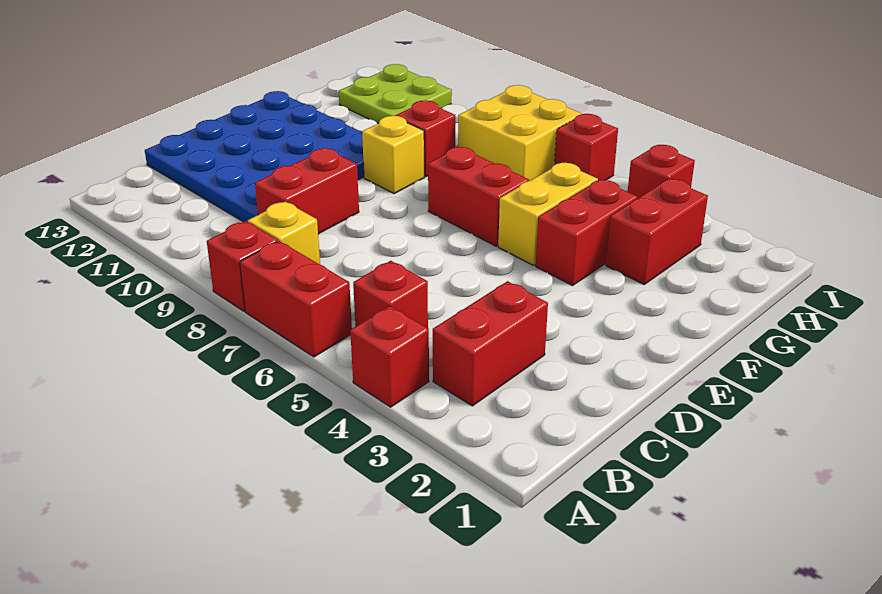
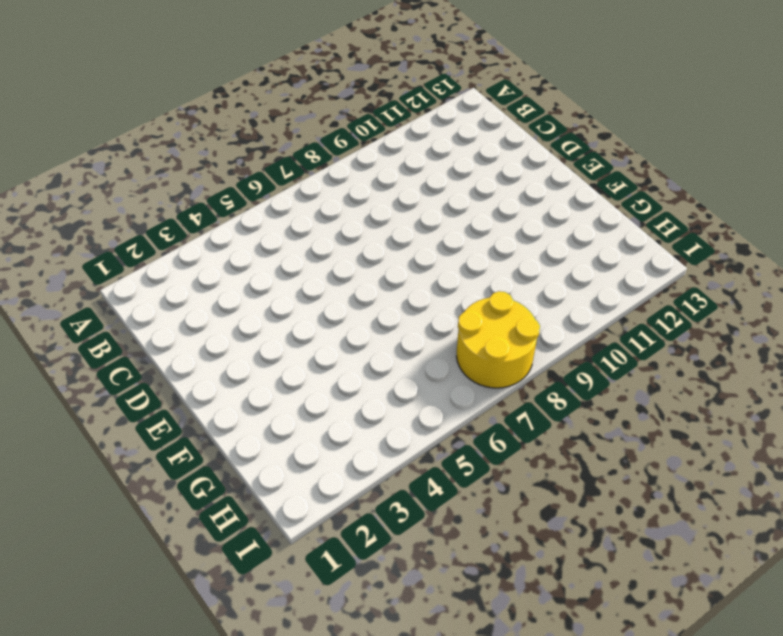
yellow 2x2 round brick [456,291,540,388] -> yellow 2x2 brick [458,85,582,181]
none -> red 1x1 brick [350,306,429,407]
none -> red 1x2 brick [240,241,352,357]
none -> red 1x1 brick [207,221,278,311]

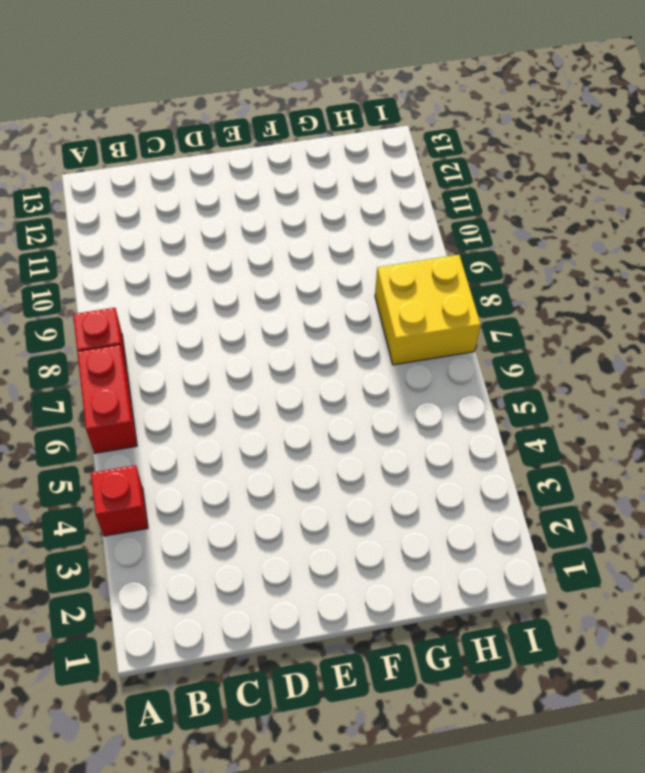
none -> red 1x2 brick [433,281,548,406]
none -> red 1x1 brick [353,261,428,328]
none -> yellow 1x1 brick [248,202,320,264]

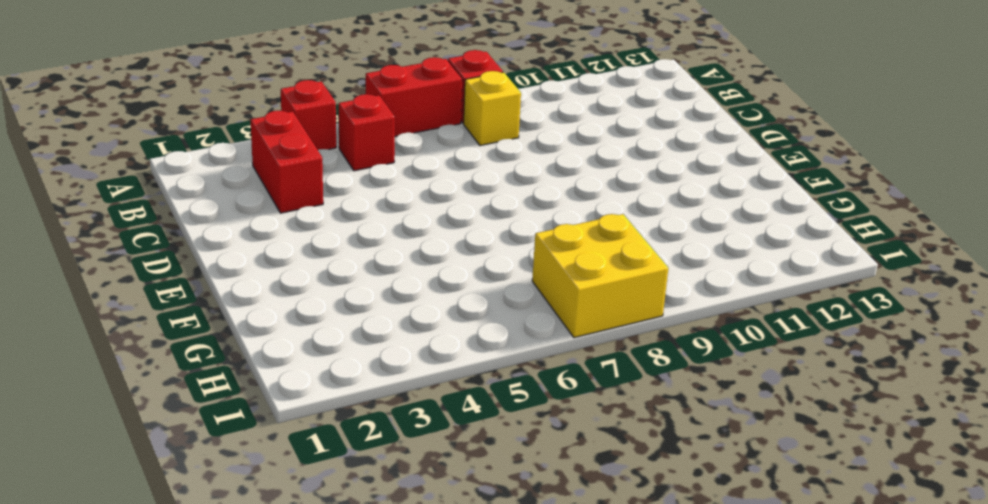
none -> red 1x2 brick [255,148,359,234]
none -> blue 4x4 plate [145,91,364,222]
none -> red 1x2 brick [536,180,638,286]

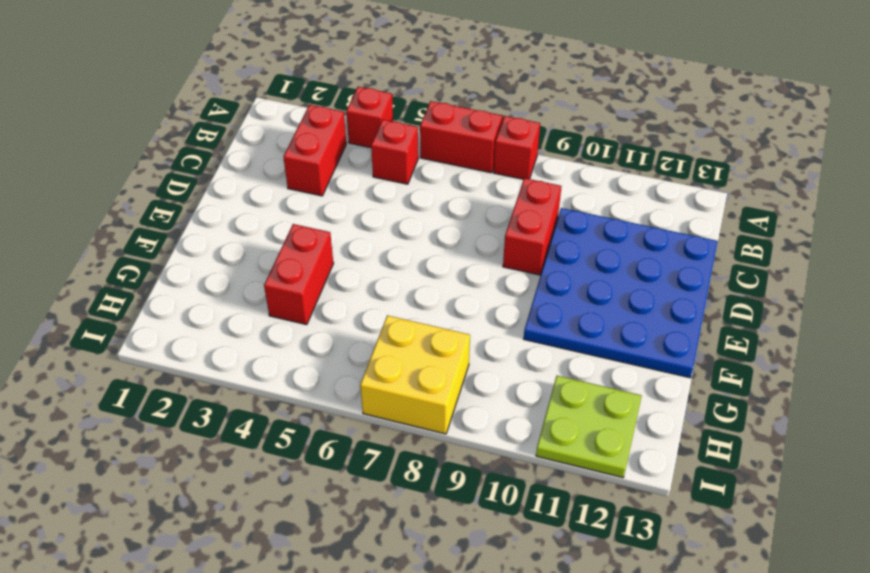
none -> yellow 1x1 brick [248,202,320,264]
none -> yellow 1x2 brick [498,163,598,265]
none -> red 1x2 brick [428,147,529,246]

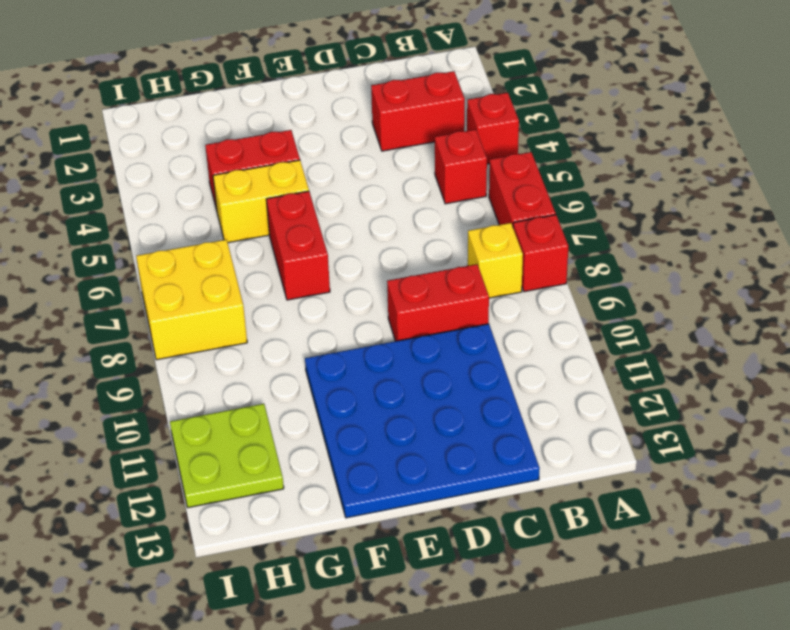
none -> yellow 1x1 brick [362,116,424,194]
none -> red 1x2 brick [606,179,708,284]
none -> red 1x1 brick [395,100,455,177]

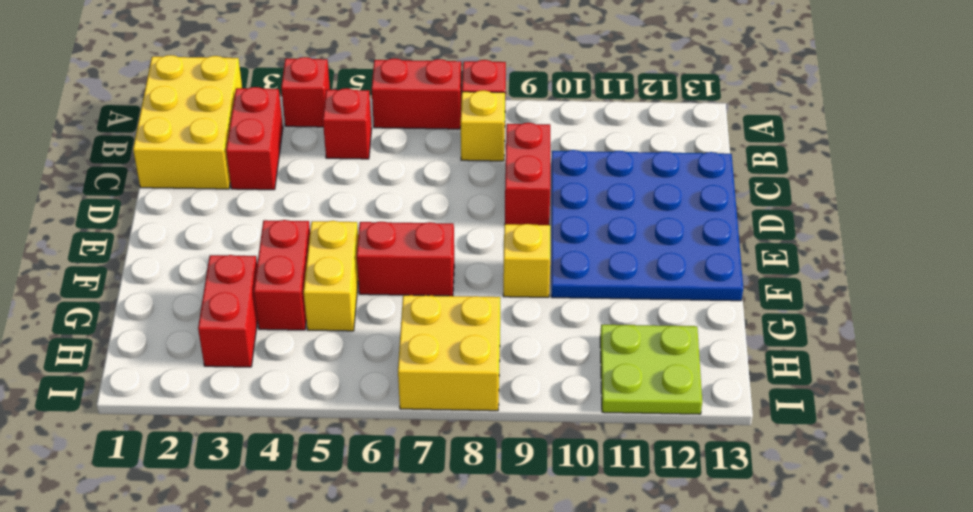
yellow 2x3 brick [133,55,242,189] -> none
none -> red 1x1 brick [395,100,455,177]
none -> red 1x1 brick [628,145,695,198]
none -> red 1x1 brick [555,114,618,180]

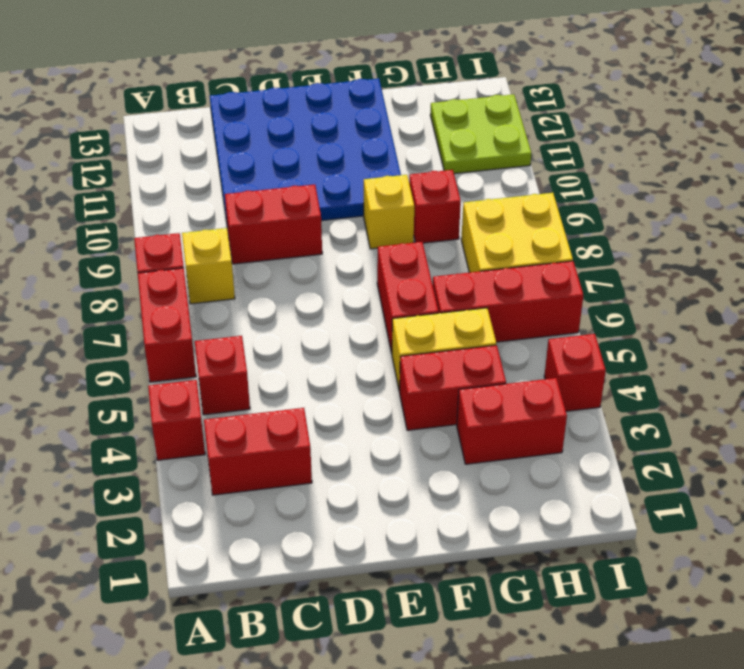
red 1x3 brick [433,261,583,342] -> red 1x1 brick [555,114,618,180]

